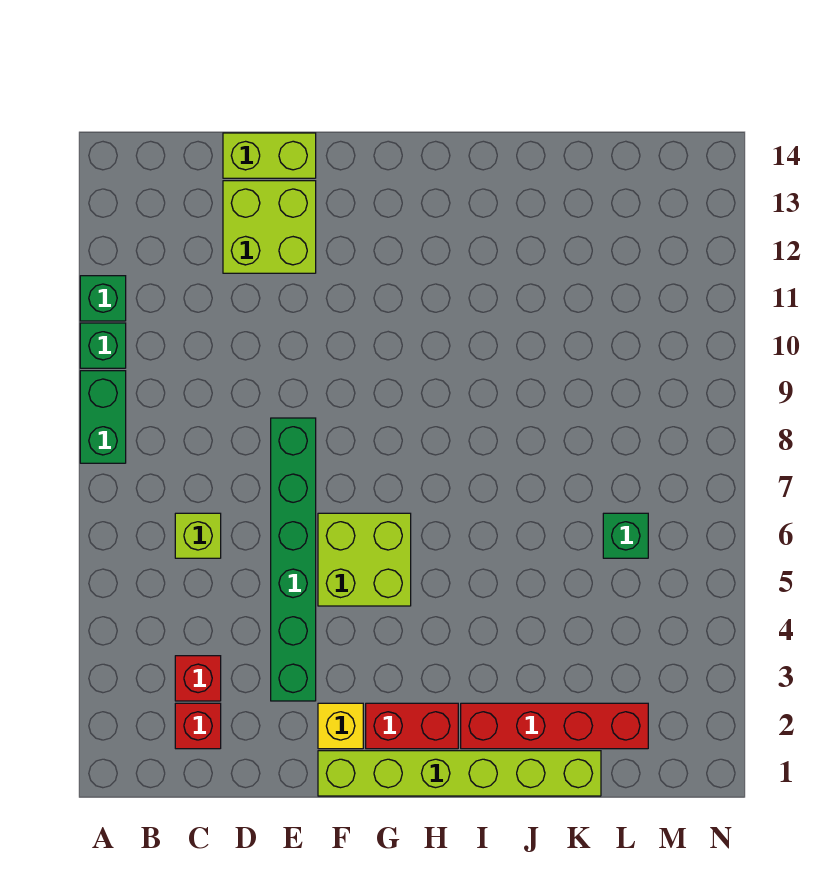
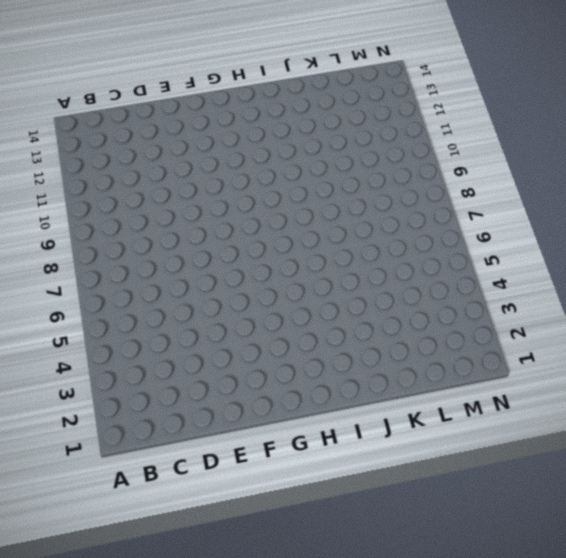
none -> green 1x2 brick [80,371,126,463]
none -> green 1x1 brick [80,323,126,368]
none -> green 1x1 brick [80,276,126,321]

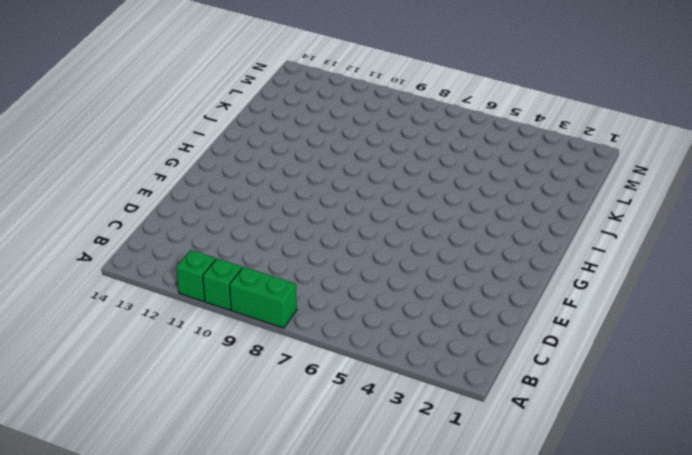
none -> red 1x1 brick [175,703,221,749]
none -> red 1x1 brick [175,656,221,701]
none -> lime 1x1 brick [175,513,221,558]

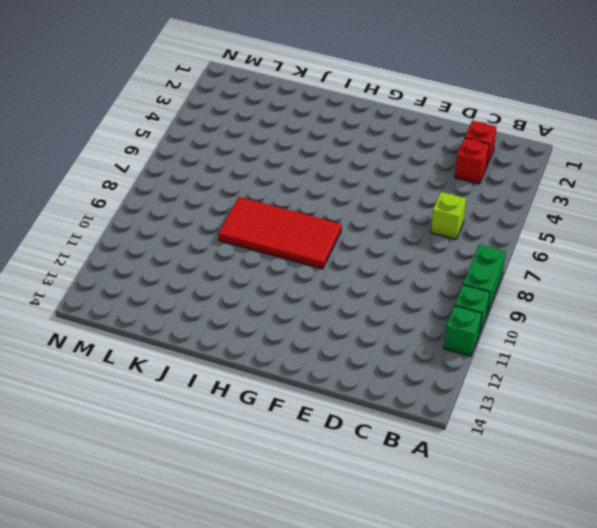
red 2x4 tile [218,197,341,269] -> none
none -> lime 2x2 brick [223,181,316,273]
none -> lime 1x2 brick [223,133,316,178]
none -> green 1x6 brick [271,418,316,701]

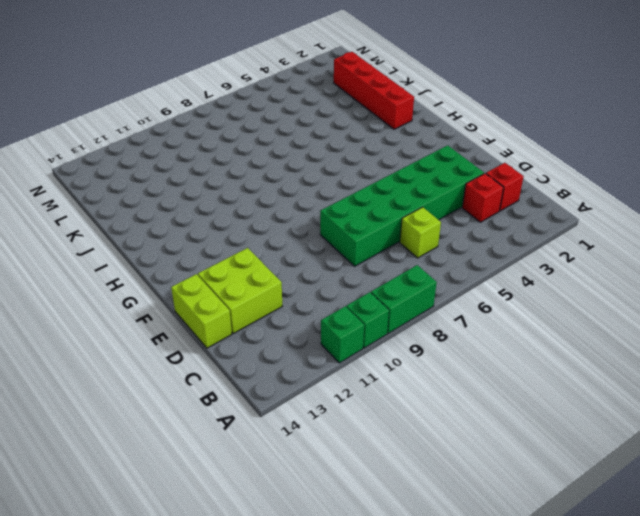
green 2x6 brick [320,145,484,266] -> green 1x6 brick [271,418,316,701]
none -> lime 1x6 brick [318,751,601,796]
none -> yellow 1x1 brick [318,703,363,749]
none -> lime 2x2 brick [318,513,411,606]

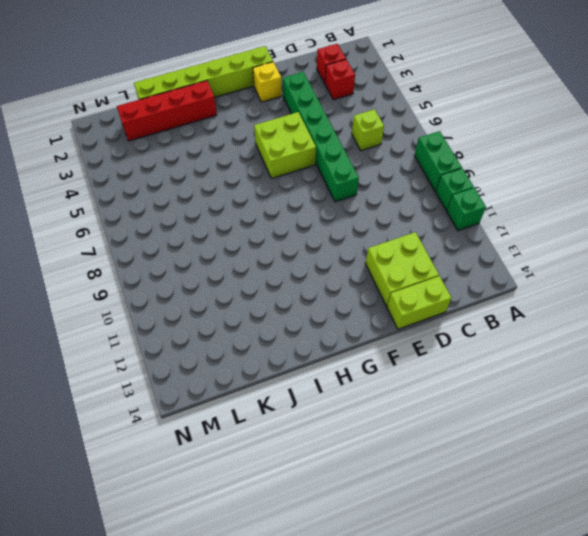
none -> red 1x2 brick [366,703,458,749]
none -> green 1x1 brick [603,513,648,558]

